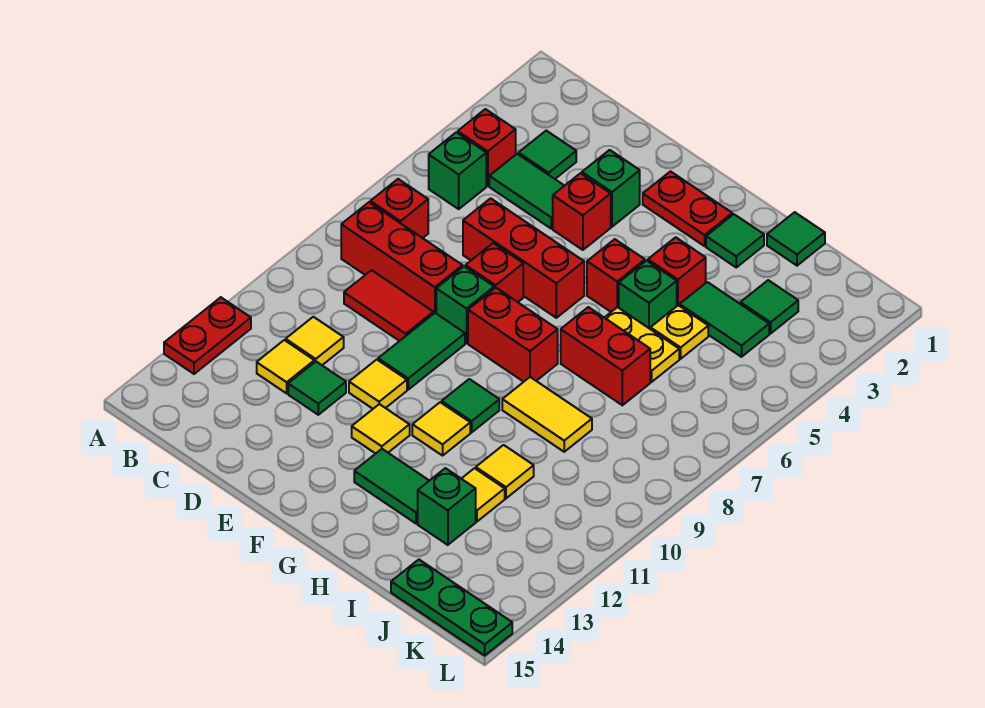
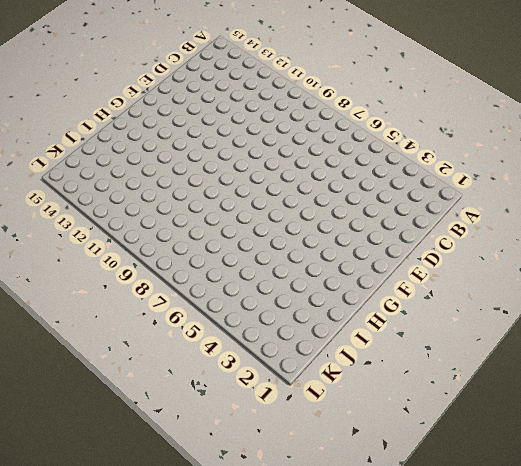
none -> red 1x2 plate [164,297,251,374]
none -> red 1x1 brick [458,109,516,186]
none -> green 1x1 brick [429,132,486,209]
none -> red 1x1 brick [370,179,428,238]

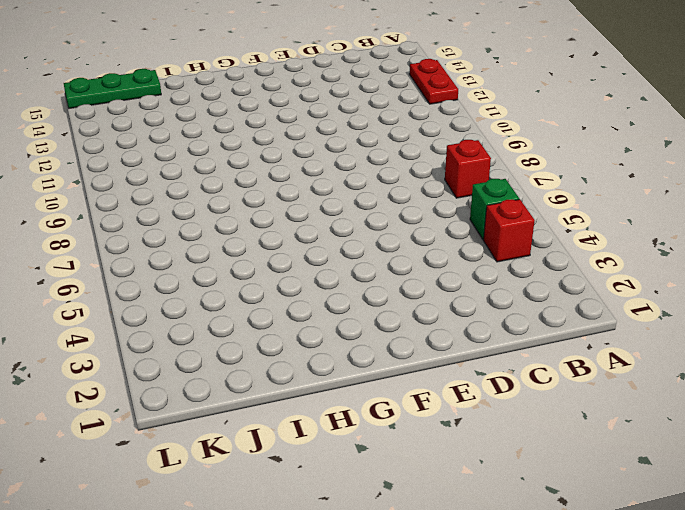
none -> red 1x3 brick [341,202,463,314]
none -> green 1x1 tile [518,131,576,179]
none -> green 1x2 tile [489,154,564,228]
none -> red 1x2 tile [344,270,433,341]

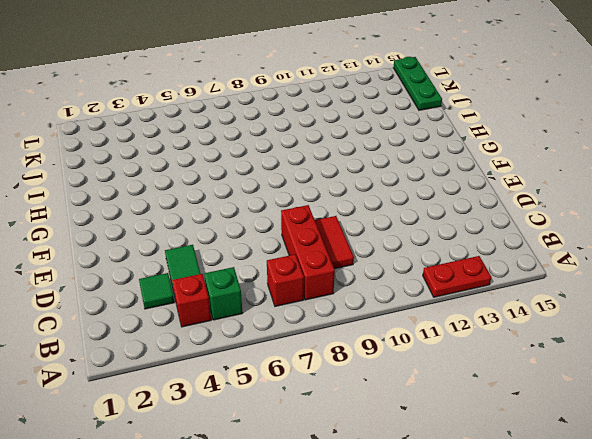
none -> yellow 1x1 tile [286,317,344,365]
none -> yellow 1x1 tile [257,340,314,393]
none -> red 1x3 brick [463,198,584,318]
none -> green 1x1 tile [288,362,346,415]

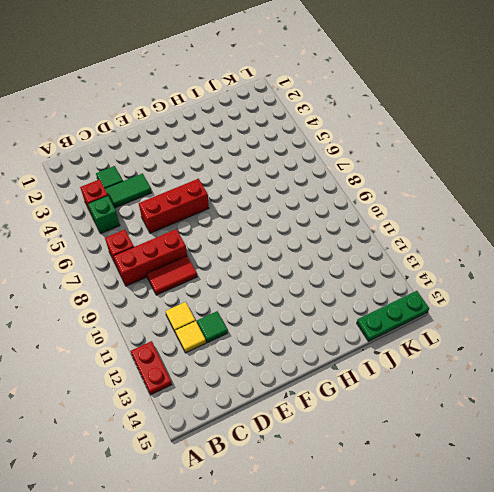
none -> green 1x1 brick [582,150,640,227]
none -> red 1x1 brick [553,173,611,250]
none -> red 1x1 brick [465,243,523,302]
none -> green 1x1 brick [436,266,494,343]

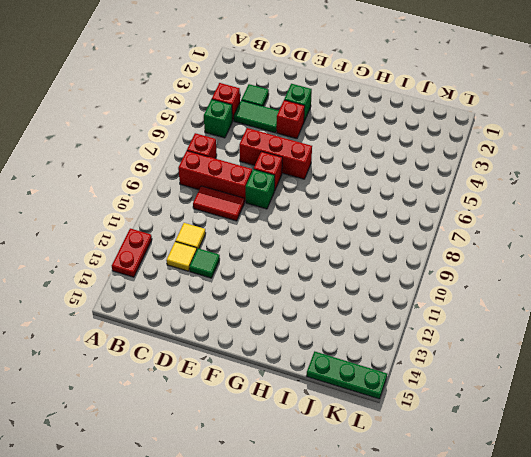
none -> green 1x2 tile [378,313,465,390]
none -> yellow 1x1 tile [349,360,407,409]
none -> red 1x2 plate [643,171,732,246]
none -> red 1x2 brick [468,288,558,382]

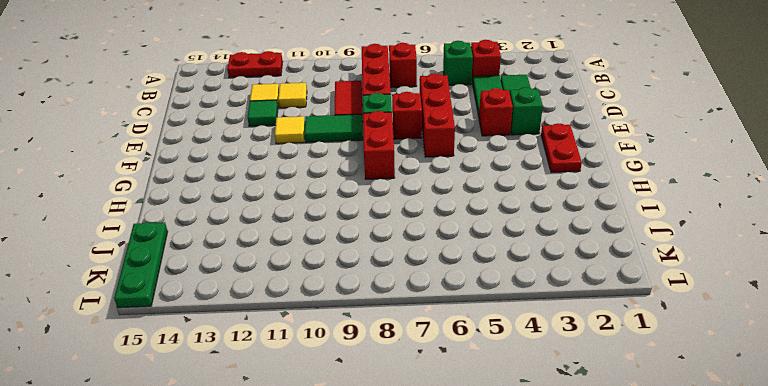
none -> yellow 1x1 tile [352,404,410,454]
none -> red 1x1 brick [587,239,645,312]
none -> green 1x1 tile [442,379,499,432]
none -> yellow 1x1 tile [412,402,470,456]

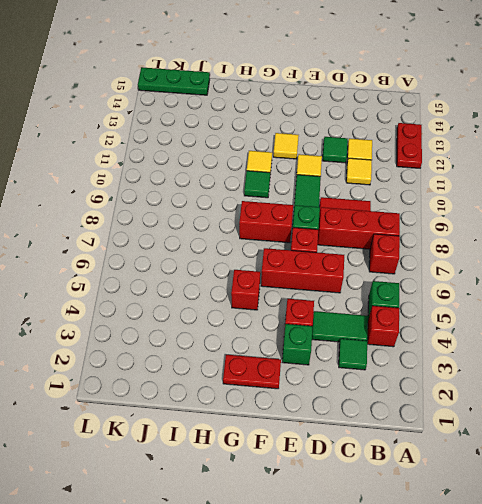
none -> green 1x2 tile [354,449,429,524]
none -> green 1x1 tile [706,214,764,267]
none -> red 1x1 brick [648,237,706,306]
none -> green 1x1 brick [619,261,677,329]

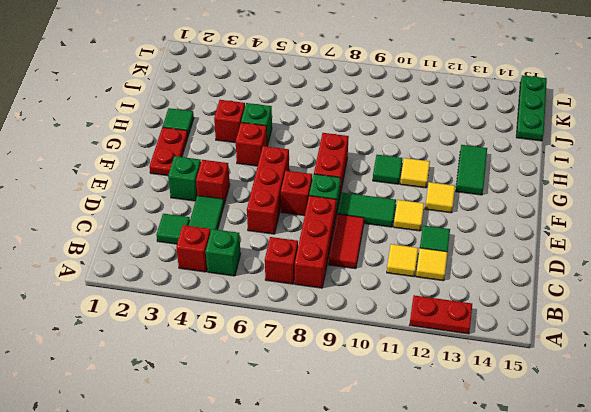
none -> yellow 1x2 plate [604,307,679,382]
none -> red 1x2 brick [561,307,650,405]
none -> yellow 1x2 tile [502,377,592,452]
none -> green 1x1 tile [767,212,825,266]

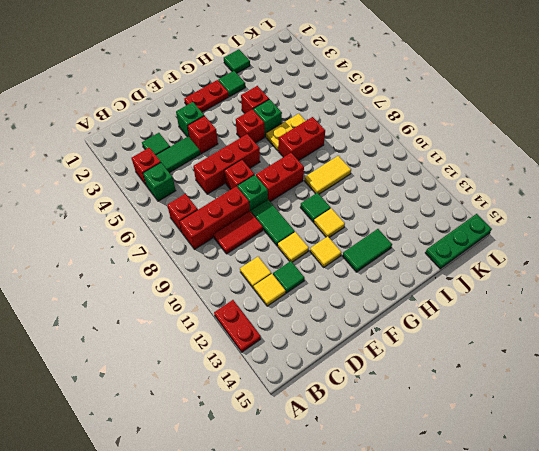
none -> green 1x2 tile [680,282,769,357]
none -> yellow 1x1 plate [651,305,708,359]
none -> yellow 1x1 tile [476,445,534,498]
none -> yellow 1x1 tile [461,468,505,522]

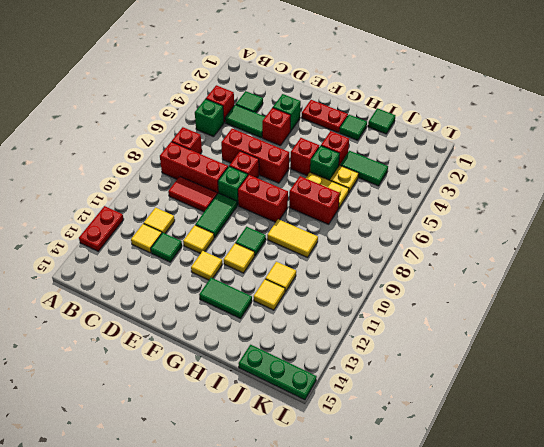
none -> green 1x1 brick [418,468,476,545]
none -> green 1x1 tile [740,280,798,333]

